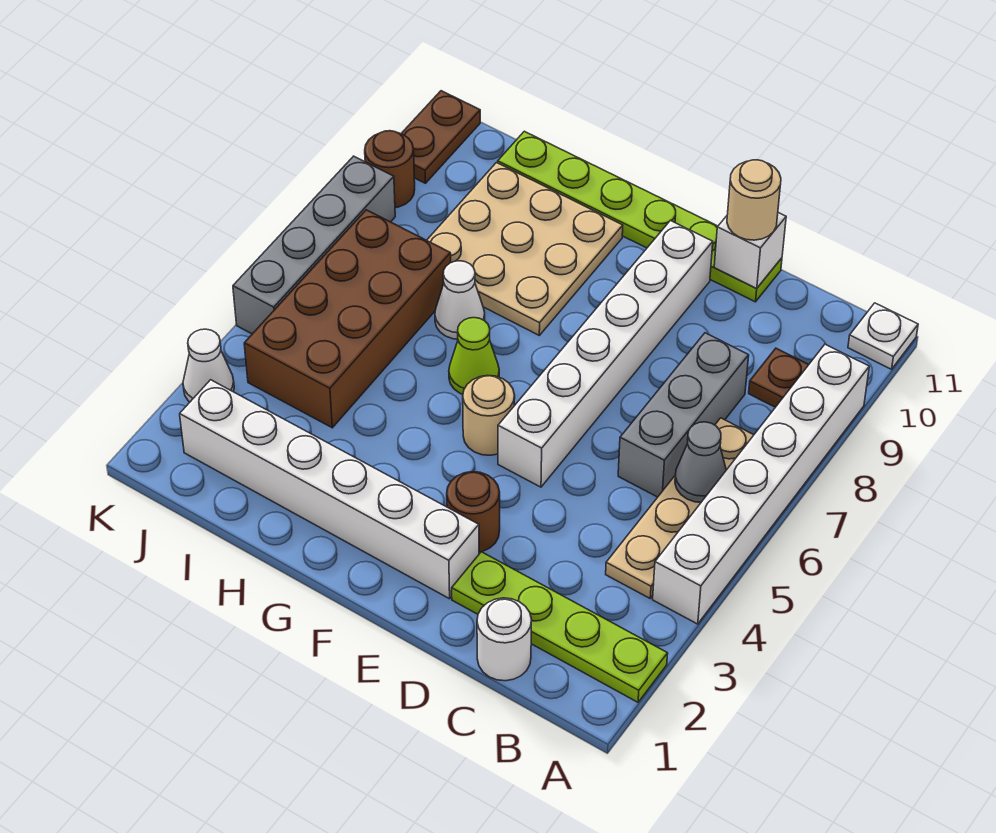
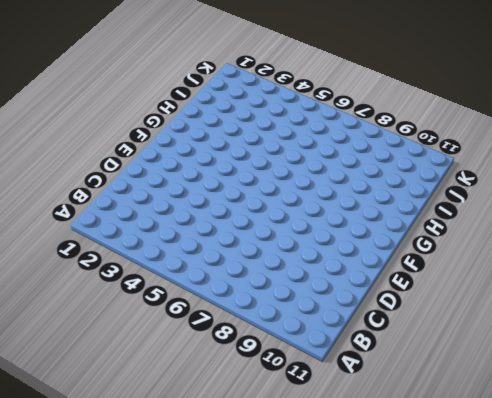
none -> lime 1x4 plate [452,552,668,702]
none -> white 1x6 brick [653,344,869,624]
none -> white 1x1 plate [848,303,918,369]

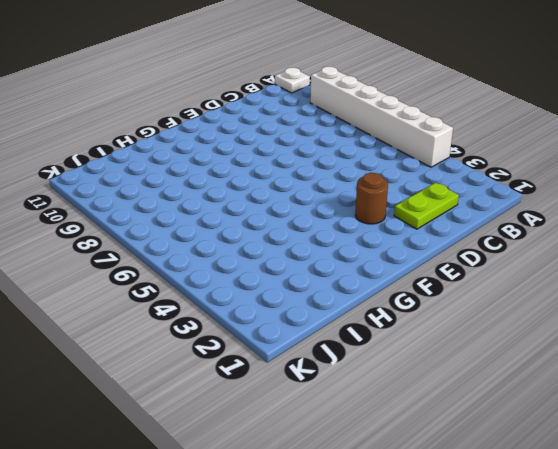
lime 1x2 plate [394,183,459,229] -> lime 1x4 plate [452,552,668,702]
none -> tan 1x4 plate [606,418,753,598]
none -> brown 1x1 plate [749,348,809,407]
none -> white 1x1 round brick [477,598,532,681]

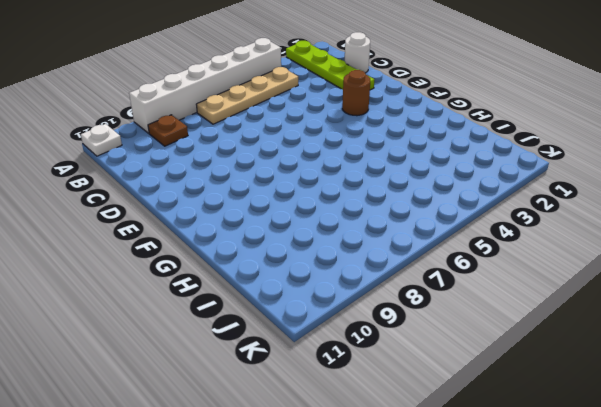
none -> grey 1x3 brick [618,333,749,497]
none -> lime 1x6 plate [498,131,782,302]
none -> white 1x6 brick [180,380,479,599]

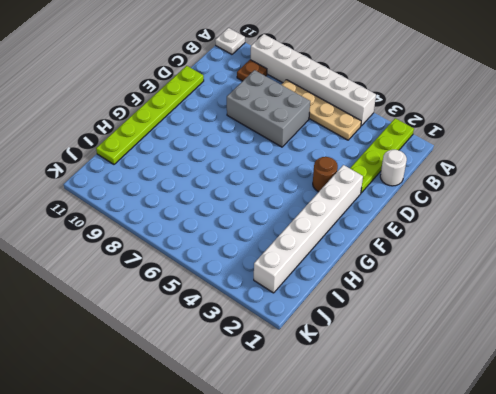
grey 2x3 brick [227,70,310,147] -> grey 1x3 brick [618,333,749,497]
none -> white 1x6 brick [498,221,713,487]
none -> tan 1x1 round brick [463,375,515,455]
none -> lime 1x1 cone [449,318,499,394]

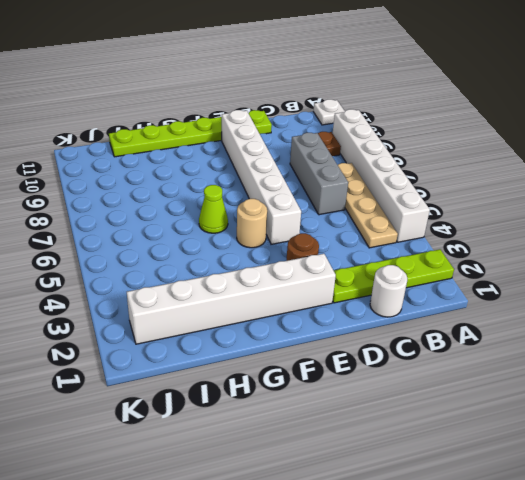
none -> tan 3x3 plate [427,163,623,335]
none -> white 1x1 cone [435,261,485,339]
none -> brown 2x4 brick [244,210,451,428]

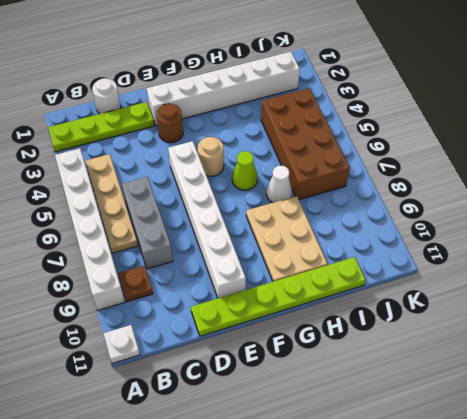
tan 2x3 plate [246,196,328,282] -> tan 3x3 plate [427,163,623,335]
none -> white 1x1 cone [183,329,234,402]
none -> grey 1x4 brick [233,156,395,334]
none -> brown 1x1 round brick [365,131,415,208]

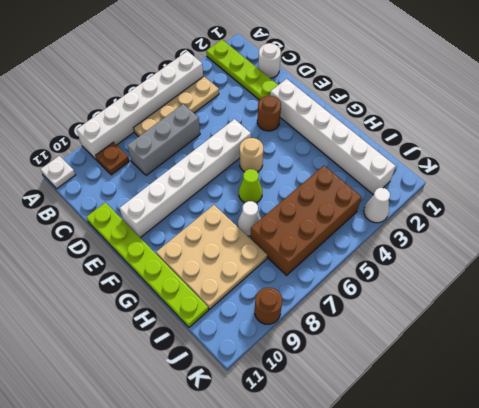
none -> grey 1x4 brick [233,156,395,334]
none -> brown 1x2 plate [401,91,480,183]
none -> grey 1x1 cone [675,422,726,502]

